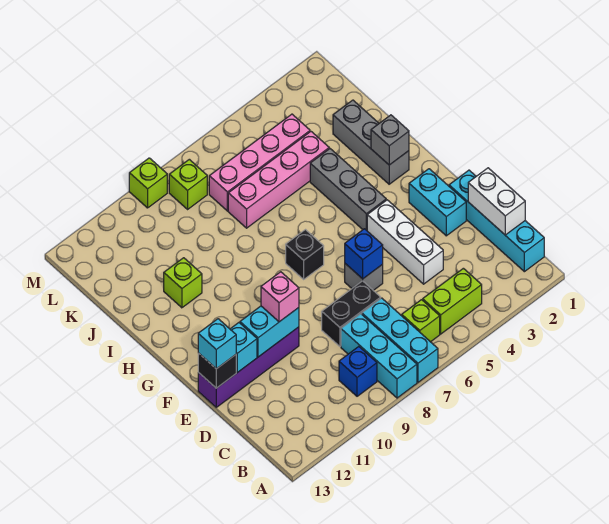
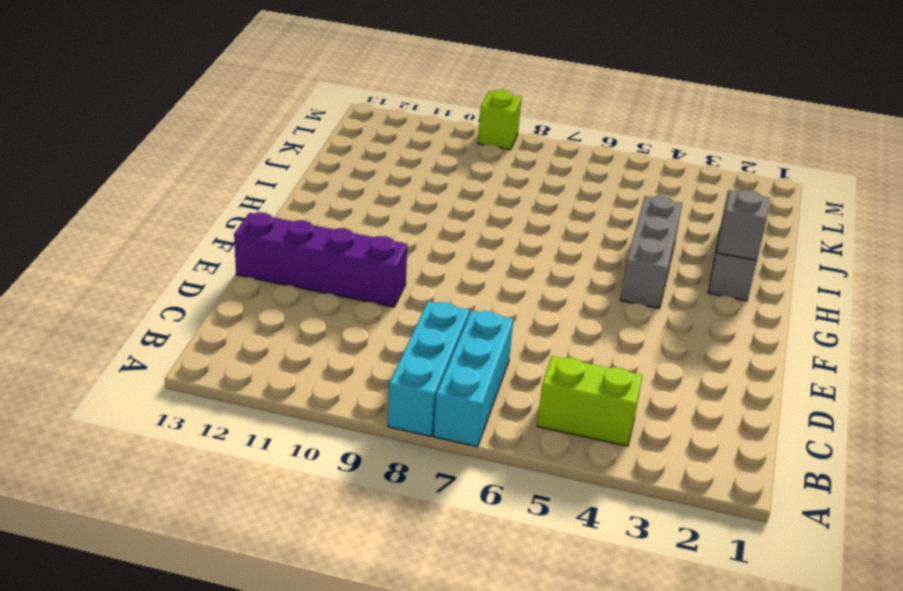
none -> cyan 1x4 brick [449,170,544,272]
none -> lime 1x1 brick [402,300,440,342]
none -> blue 1x1 brick [339,347,377,396]

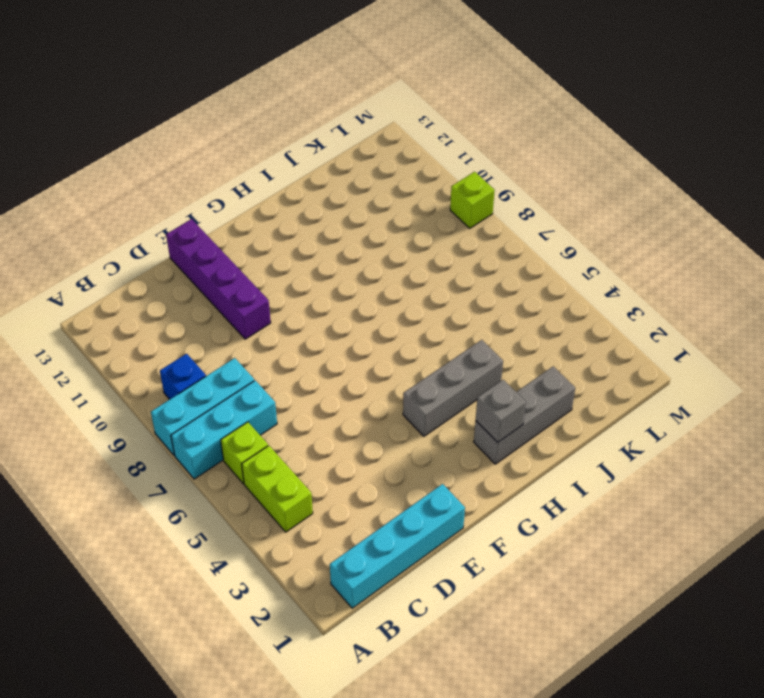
none -> white 1x3 brick [367,200,443,284]
none -> black 1x2 brick [322,281,381,346]
none -> cyan 1x2 brick [409,169,466,236]

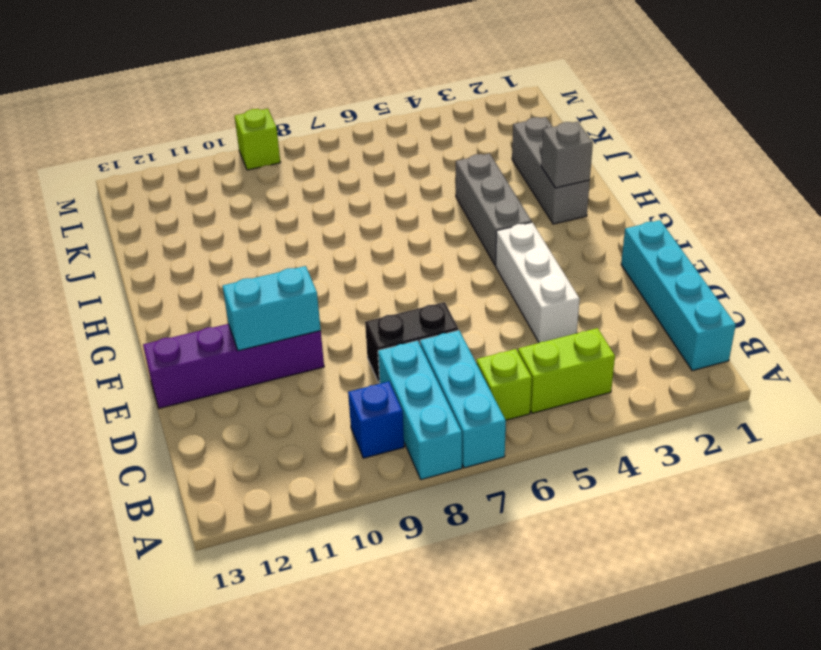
none -> cyan 1x2 brick [409,169,466,236]
none -> grey 1x1 brick [345,264,383,290]
none -> black 1x1 brick [286,230,324,279]

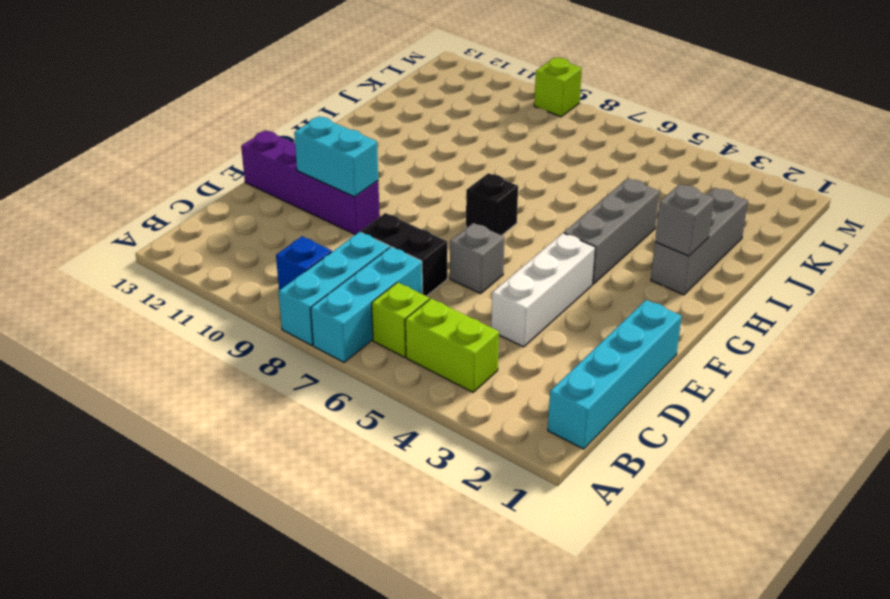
none -> cyan 1x2 brick [409,169,466,236]
none -> lime 1x1 brick [164,258,202,308]
none -> pink 1x4 brick [228,132,329,228]

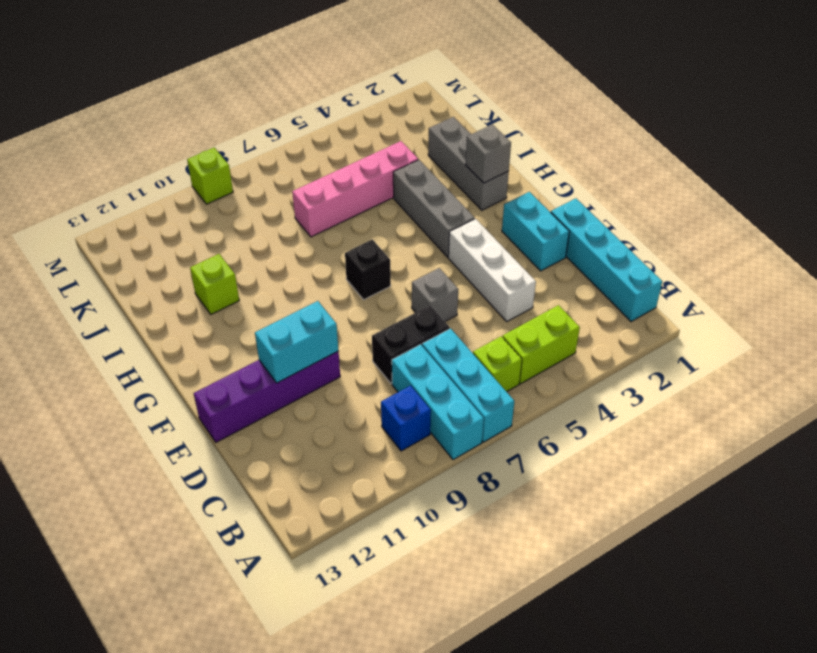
none -> pink 1x4 brick [209,114,310,211]
none -> lime 1x1 brick [169,159,207,209]
none -> white 1x2 brick [468,168,525,235]

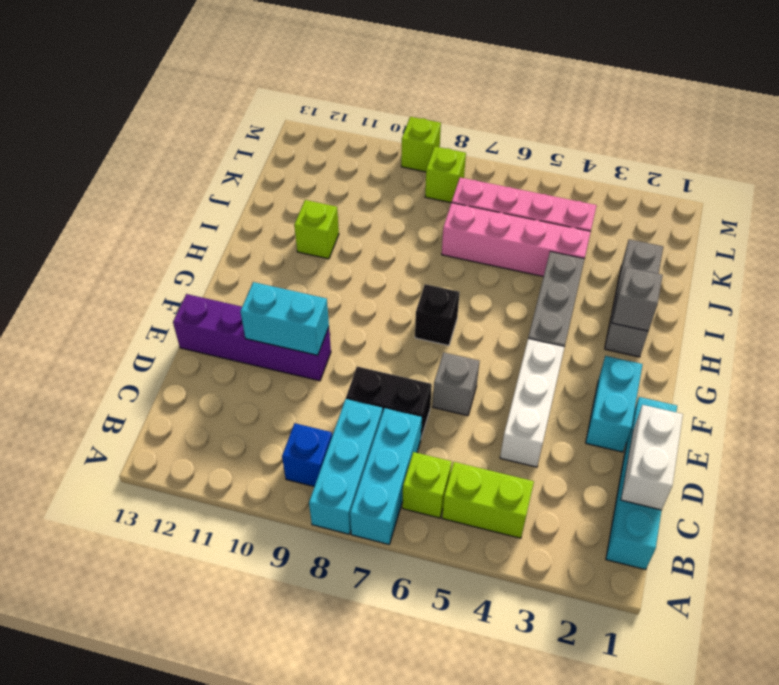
none -> blue 1x1 brick [345,229,383,279]
none -> cyan 1x1 brick [230,323,257,373]
none -> black 1x1 brick [198,353,236,388]

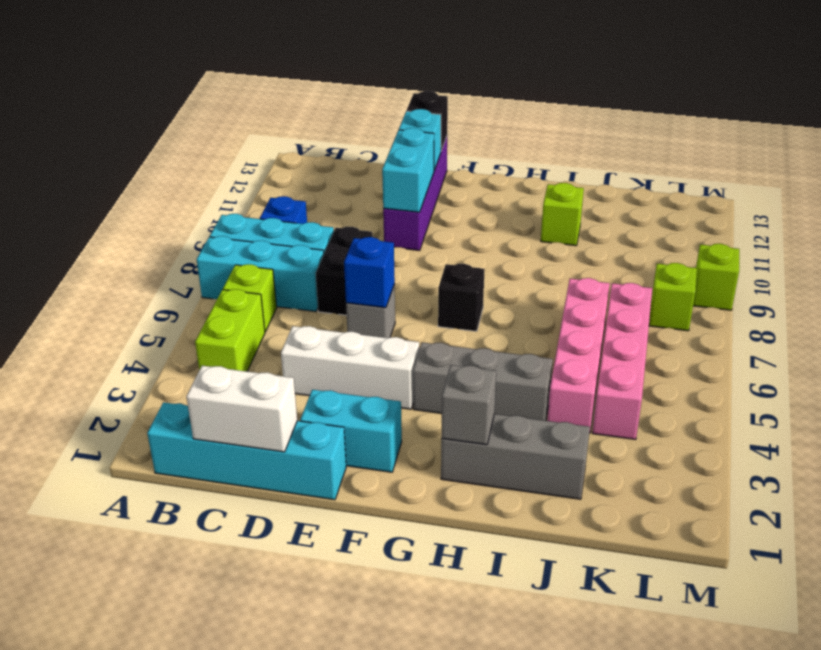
none -> pink 1x1 brick [261,272,299,322]
none -> cyan 1x1 brick [198,319,236,369]

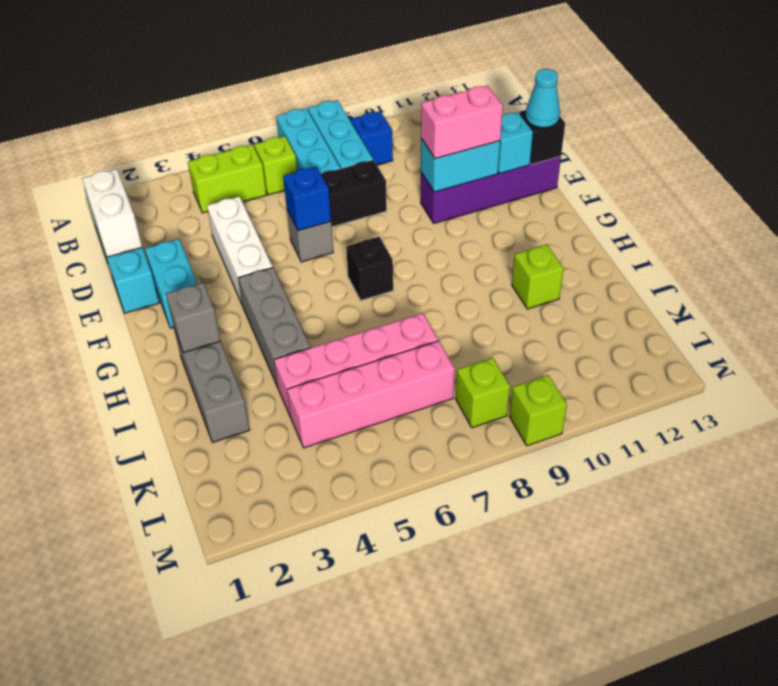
pink 1x2 brick [421,85,503,159] -> pink 1x1 brick [261,272,299,322]
cyan 1x1 cone [525,69,560,128] -> cyan 1x1 brick [198,319,236,369]

